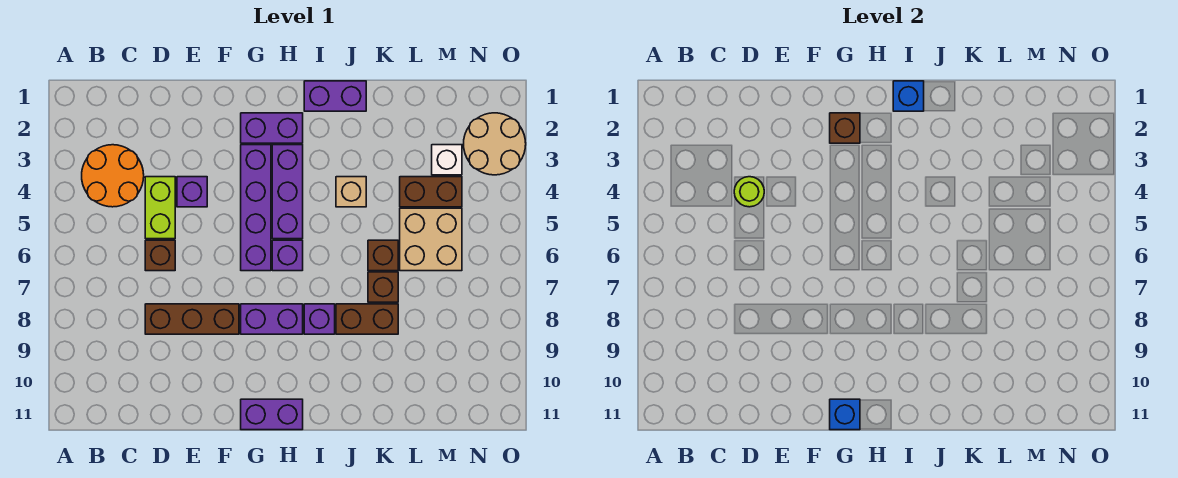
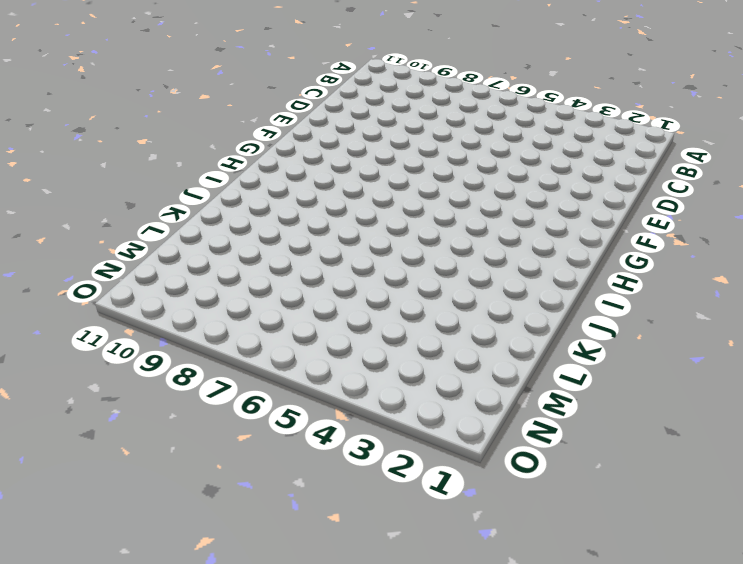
none -> orange 2x2 round brick [82,145,144,207]
none -> lime 1x2 brick [145,177,175,239]
none -> brown 1x1 brick [145,240,175,271]

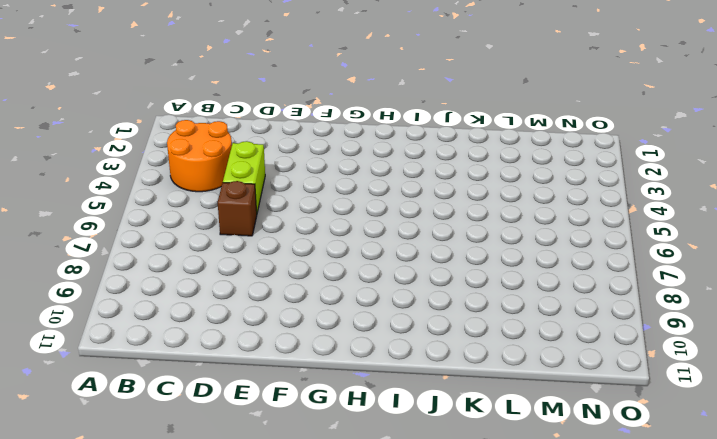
none -> brown 1x3 brick [145,304,239,334]
none -> purple 1x1 brick [177,177,207,207]
none -> purple 1x2 brick [241,113,303,143]

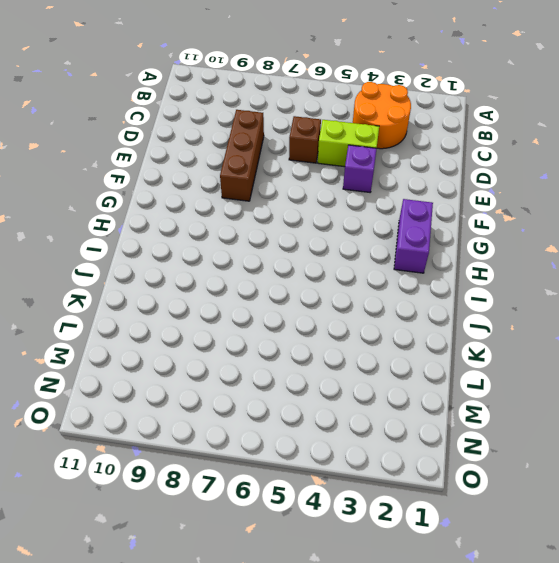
none -> purple 1x4 brick [241,145,271,271]
none -> purple 1x2 brick [241,304,303,334]
none -> purple 1x2 brick [241,399,303,430]

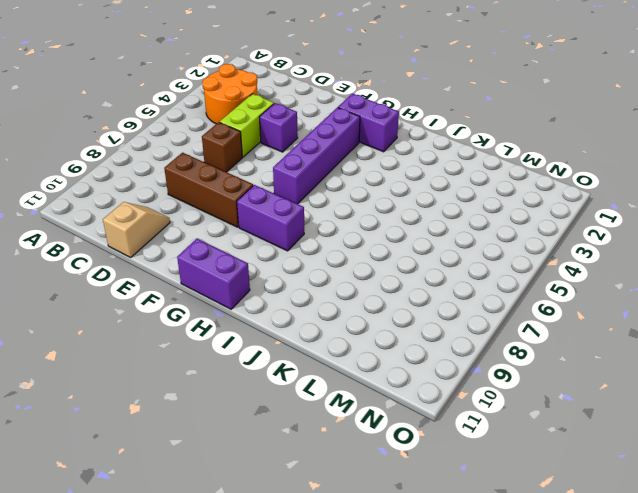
tan 1x2 slope [103,202,170,257] -> none
none -> purple 1x3 brick [272,145,303,239]
none -> purple 1x1 brick [272,240,303,271]
none -> purple 1x2 brick [304,81,366,111]

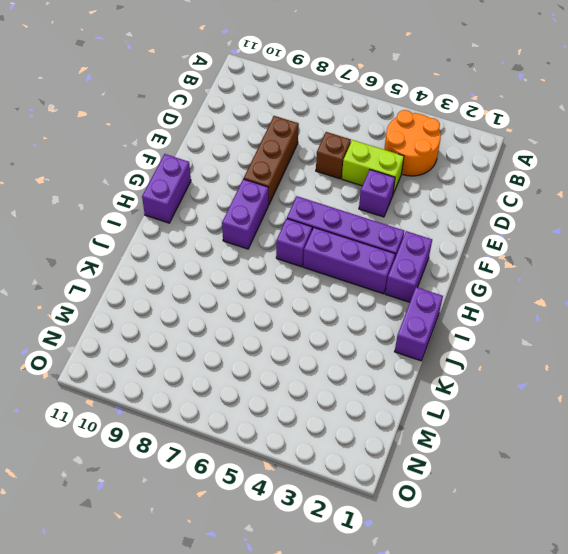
none -> purple 1x1 brick [304,304,335,334]
none -> tan 1x1 brick [336,177,366,207]
none -> brown 1x2 brick [336,304,398,334]

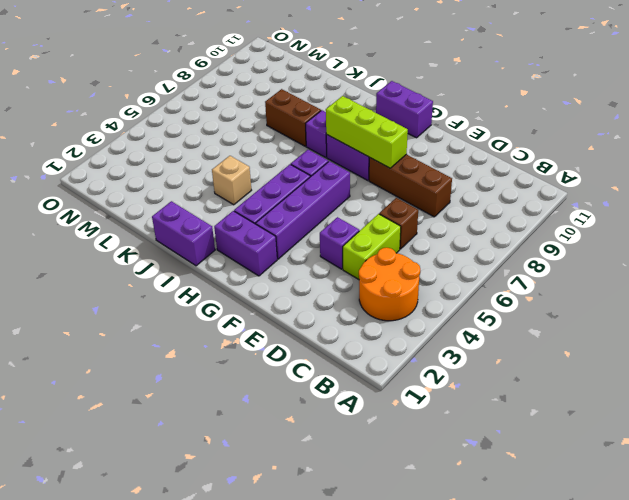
lime 1x3 brick [326,96,408,168] -> none
none -> brown 1x1 brick [368,240,398,271]
none -> brown 1x1 brick [368,272,398,302]
none -> brown 1x2 brick [400,177,462,207]

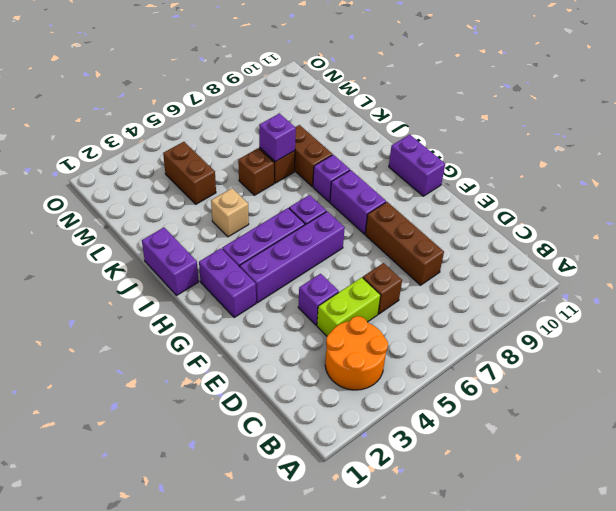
purple 1x1 brick [259,114,296,162] -> none
none -> tan 2x2 brick [400,208,462,271]
none -> white 1x1 brick [432,145,462,175]
none -> tan 2x2 round brick [464,113,526,175]

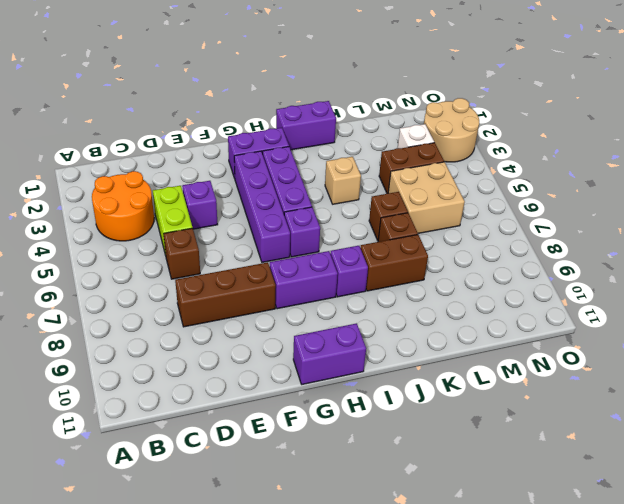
none -> lime 1x1 round brick [734,177,764,207]
none -> brown 1x1 brick [830,113,860,143]
none -> blue 1x1 brick [830,399,860,430]

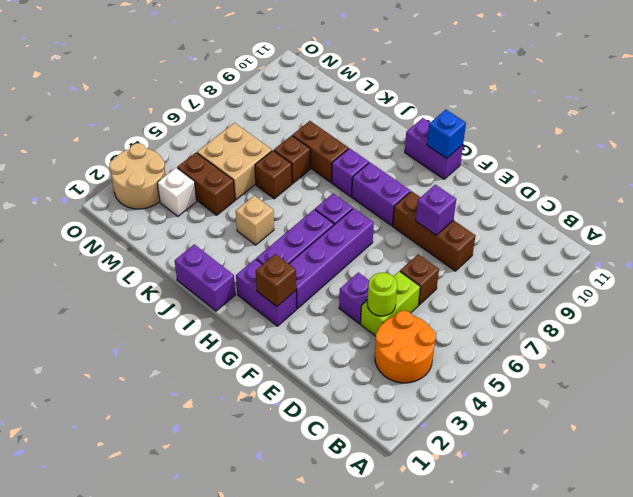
purple 1x1 brick [416,185,456,235] -> none
none -> blue 1x1 brick [893,81,924,111]

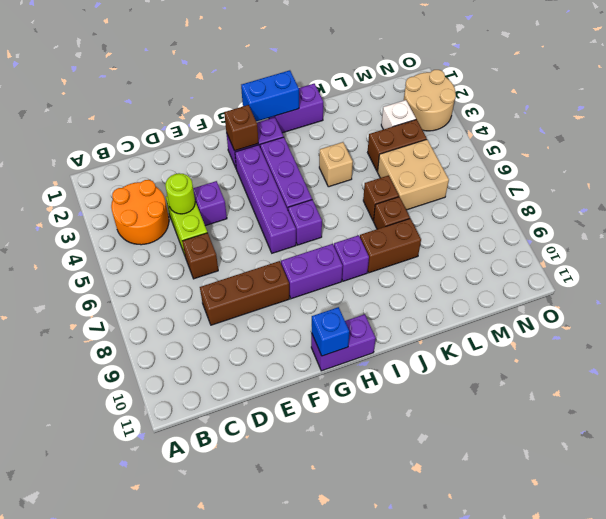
blue 1x2 brick [241,70,299,121] -> blue 1x1 brick [893,81,924,111]

